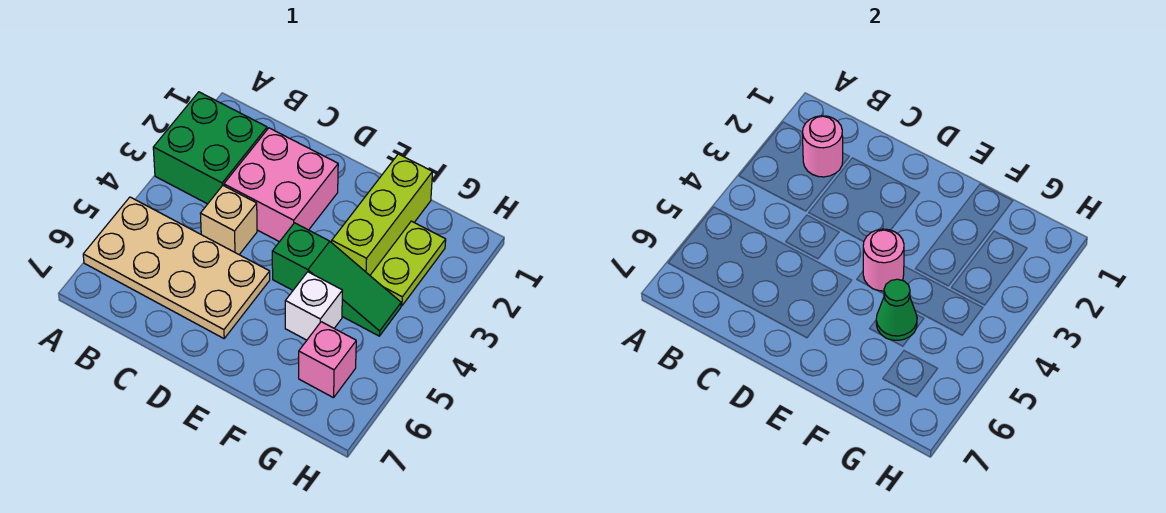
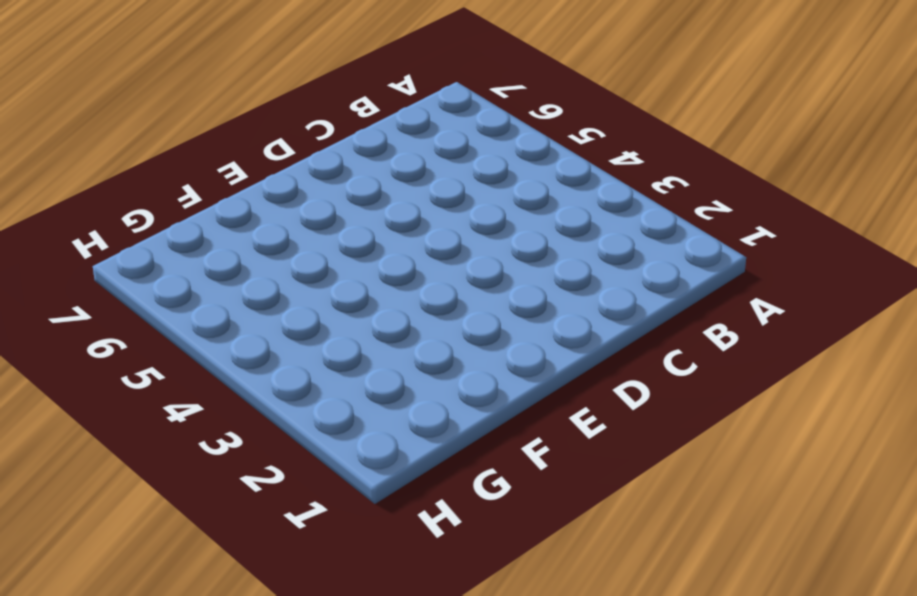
none -> green 2x2 brick [153,92,267,204]
none -> tan 2x4 plate [83,197,270,338]
none -> pink 2x2 brick [224,128,338,242]

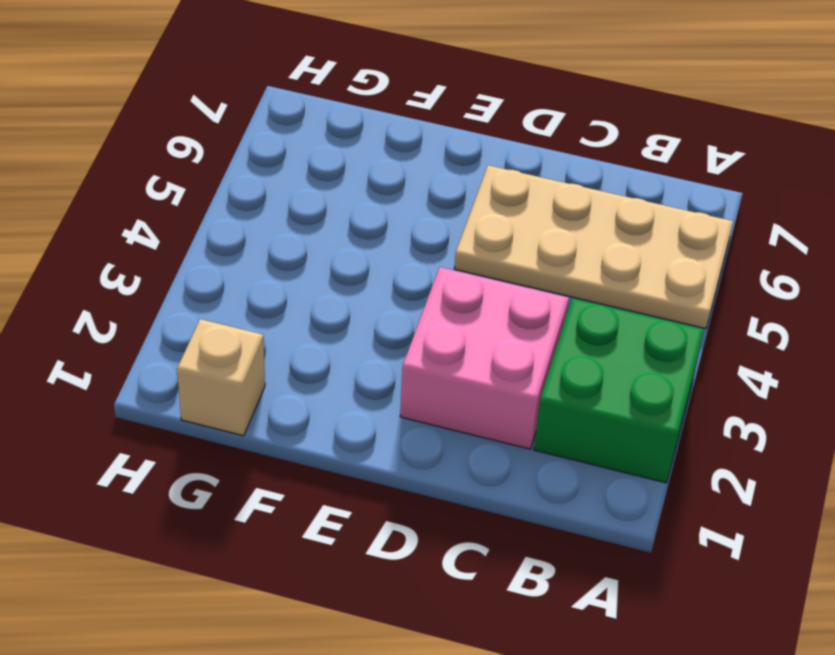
tan 1x1 brick [177,319,265,436] -> tan 1x1 brick moved to [200,186,257,254]
none -> green 1x3 slope [272,223,401,336]
none -> lime 1x3 brick [332,154,433,275]
none -> white 1x1 brick [285,272,343,340]

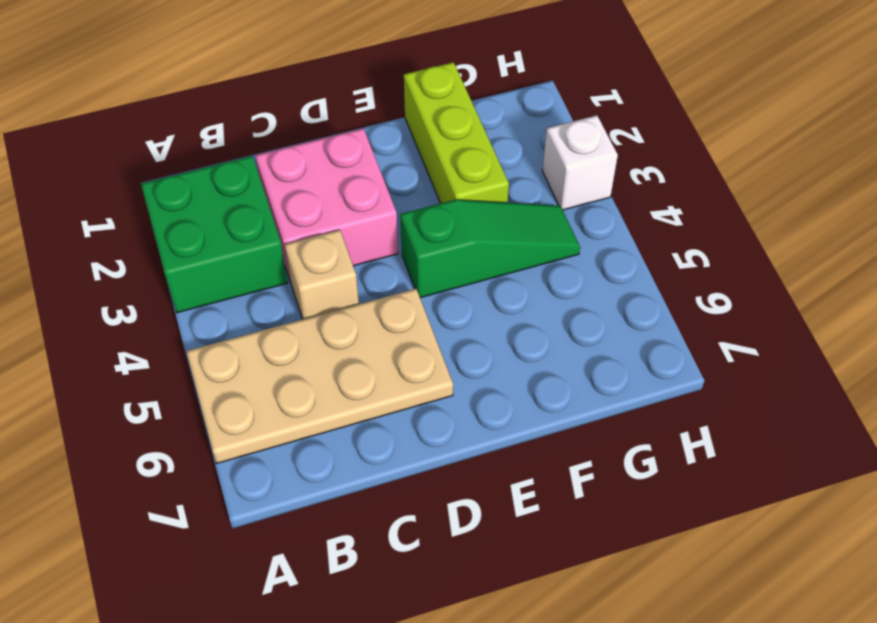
white 1x1 brick [542,115,618,210] -> white 1x1 brick moved to [285,272,343,340]
none -> lime 1x2 plate [370,221,446,306]
none -> pink 1x1 brick [299,322,356,398]
none -> pink 1x1 round brick [802,116,843,177]

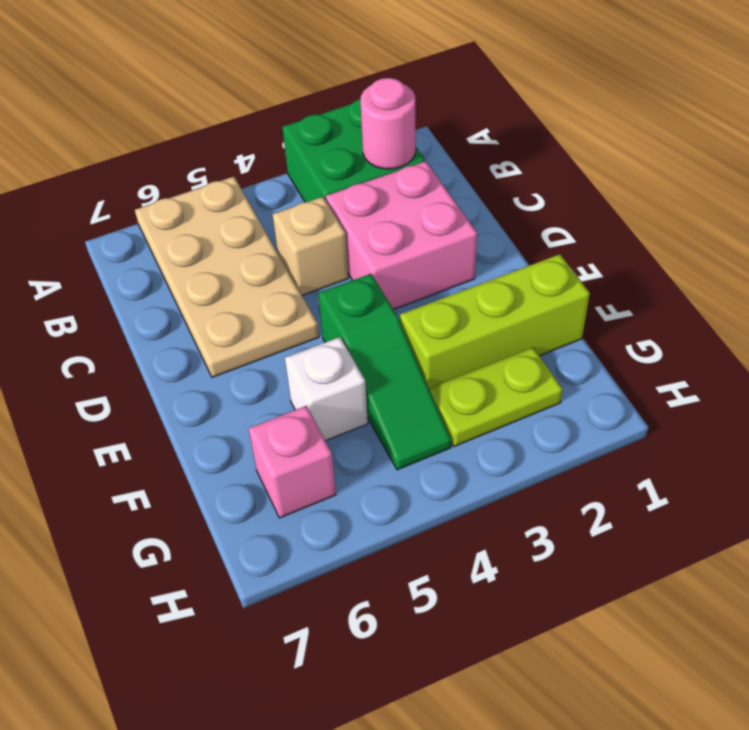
none -> pink 1x1 round brick [863,229,904,291]
none -> green 1x1 cone [876,279,917,340]

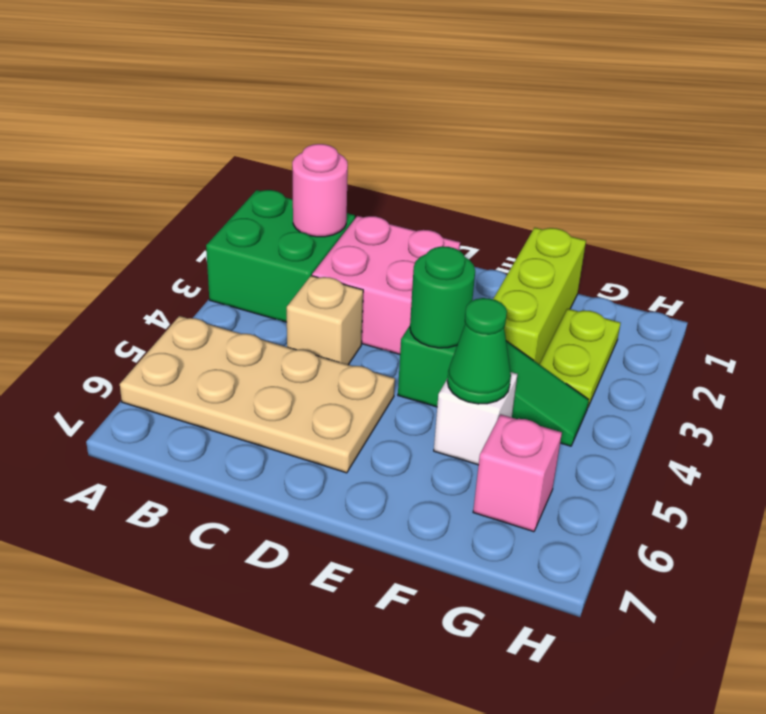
green 1x1 round brick [410,246,475,348] -> pink 1x1 round brick [863,229,904,291]

